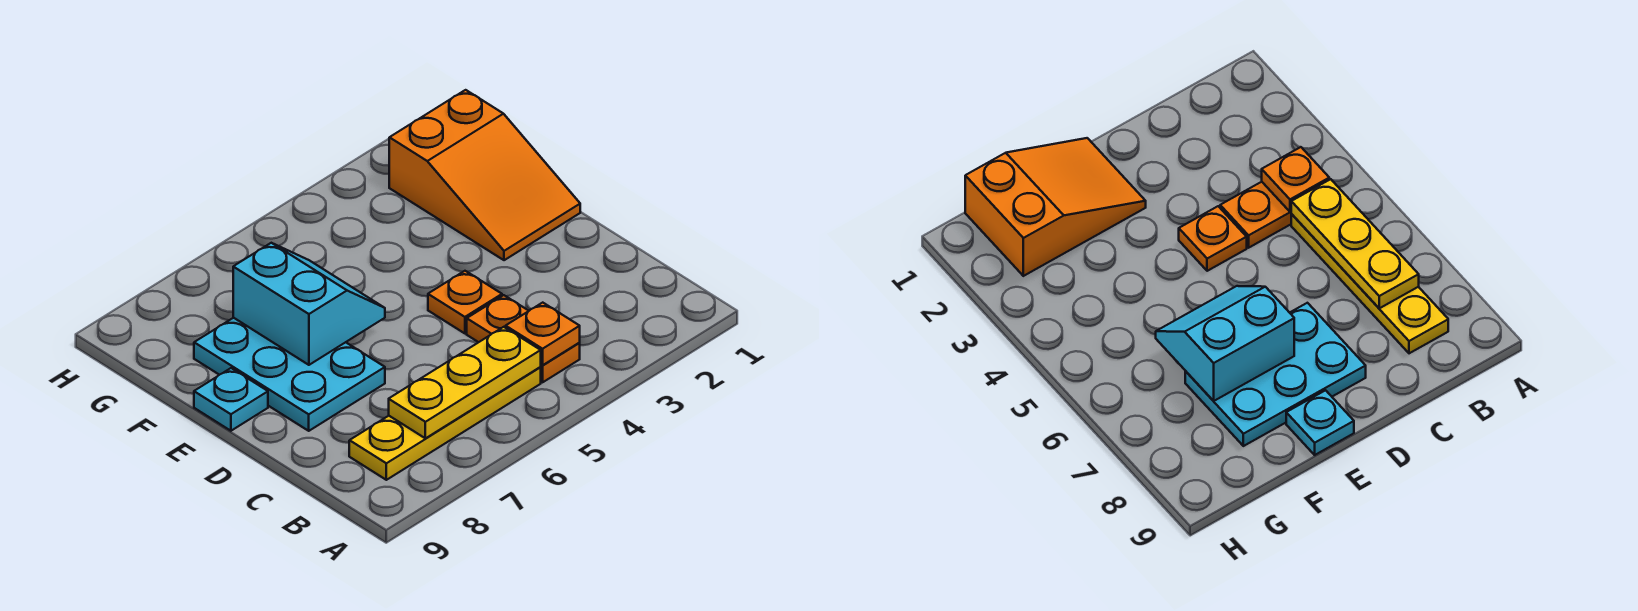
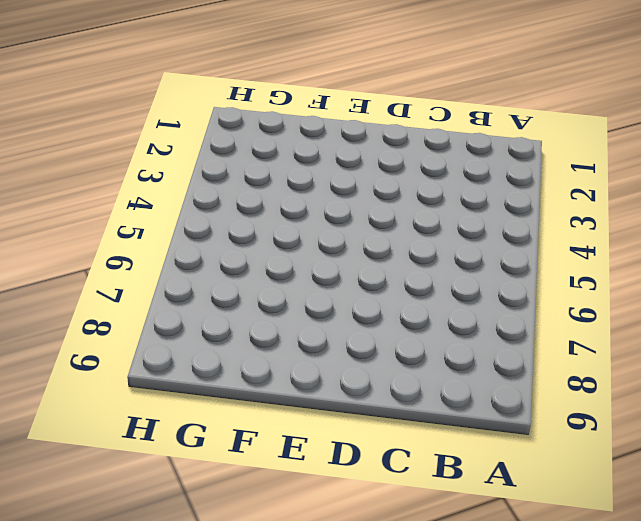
none -> orange 1x2 plate [467,295,580,382]
none -> yellow 1x4 plate [349,367,541,480]

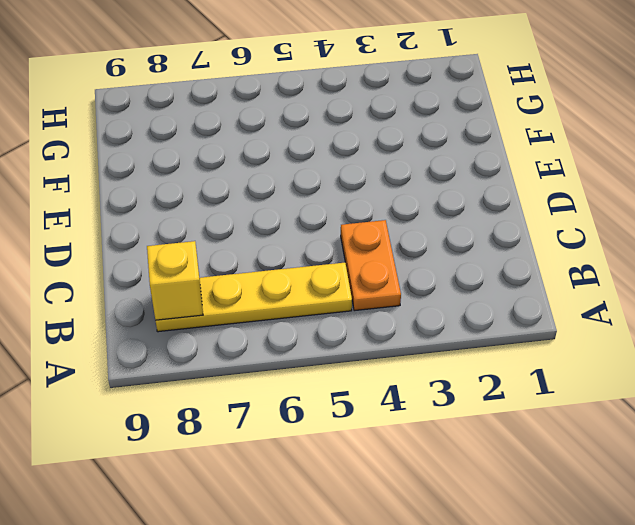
yellow 1x1 brick [147,241,203,320] -> none
none -> orange 1x1 plate [428,271,502,333]
none -> cyan 2x3 plate [194,318,385,431]

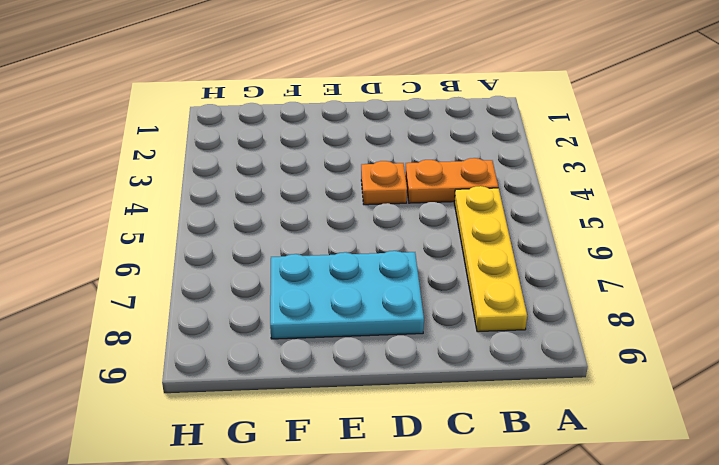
none -> orange 2x3 slope [389,90,580,260]
none -> cyan 1x1 plate [194,368,268,431]

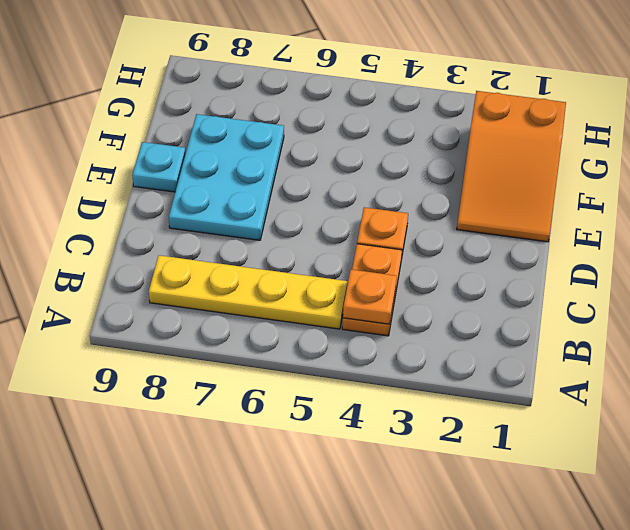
none -> yellow 1x3 plate [389,327,541,438]
none -> cyan 2x2 slope [233,243,385,365]

